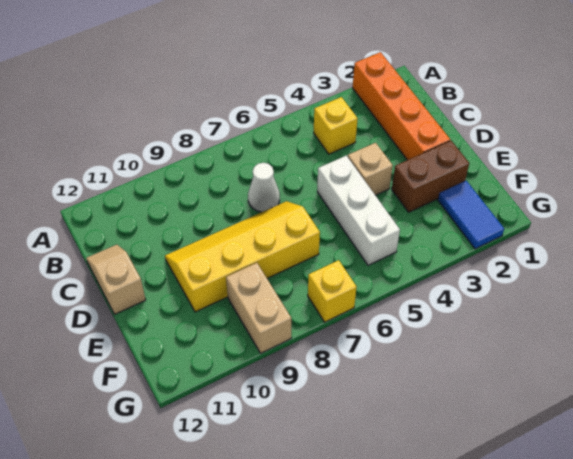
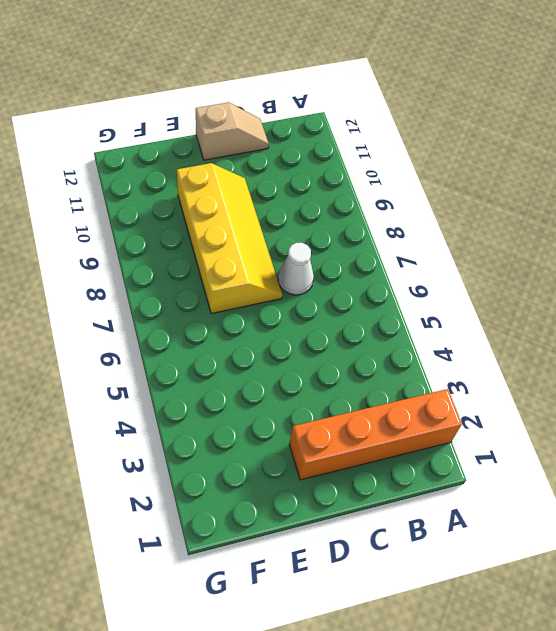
none -> yellow 1x1 brick [314,97,358,154]
none -> tan 1x1 brick [348,143,393,195]

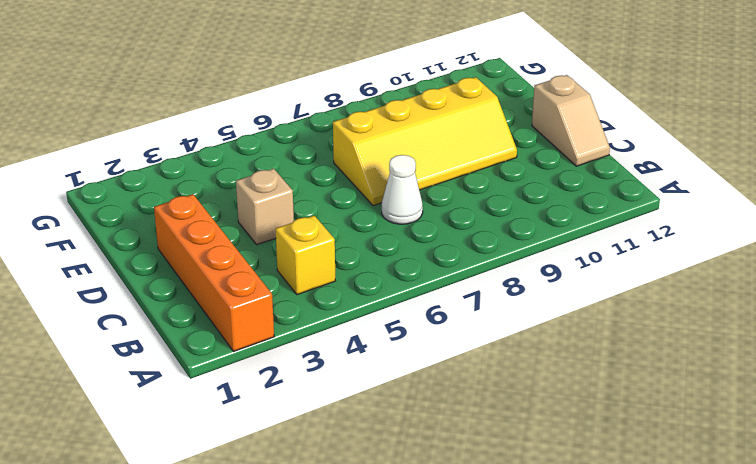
none -> white 1x3 brick [317,156,400,265]
none -> brown 1x2 brick [392,141,469,212]

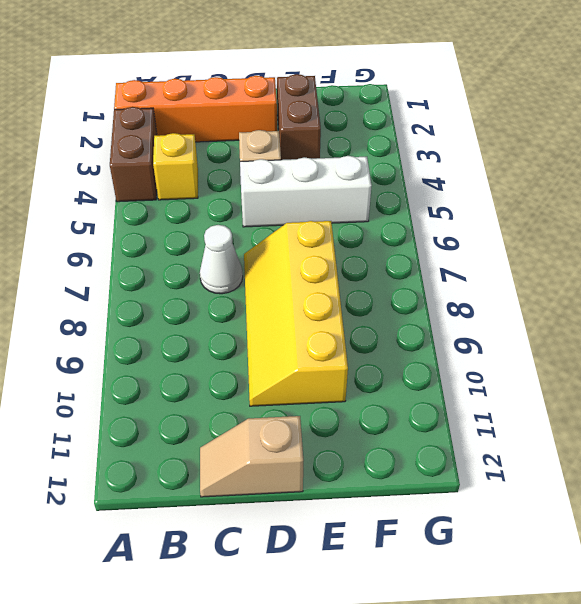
brown 1x2 brick [110,107,157,202] -> none
none -> blue 1x2 tile [438,181,504,249]
none -> tan 1x2 brick [226,263,291,353]

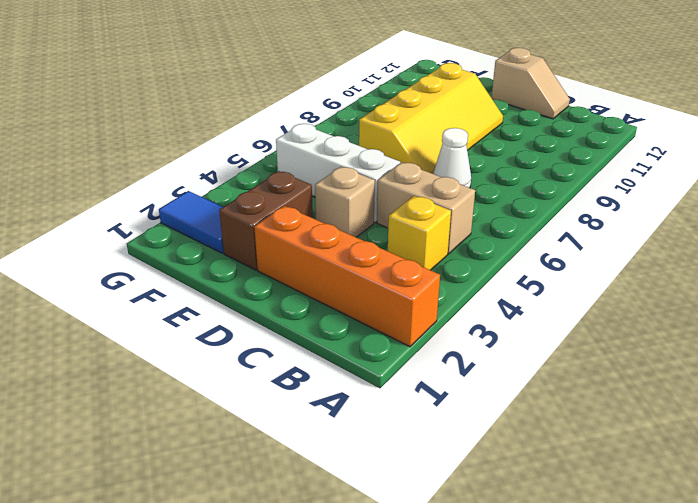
tan 1x2 brick [377,162,475,254] -> tan 1x2 brick moved to [226,263,291,353]
none -> yellow 1x1 brick [308,260,357,322]

